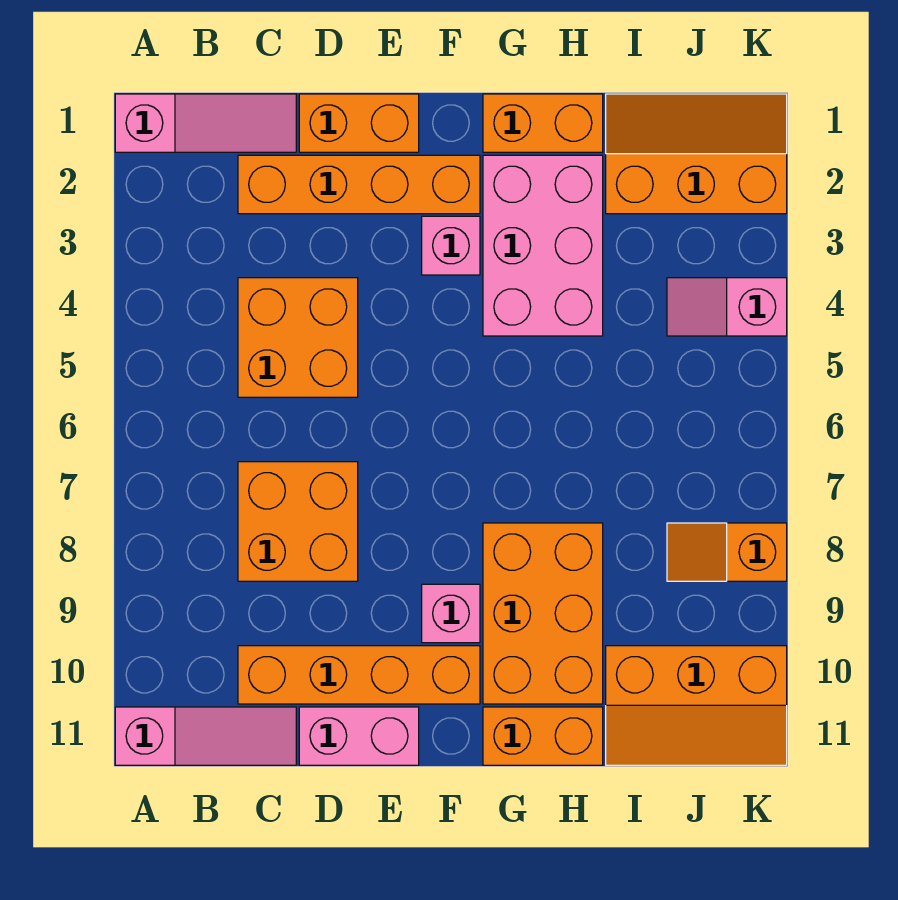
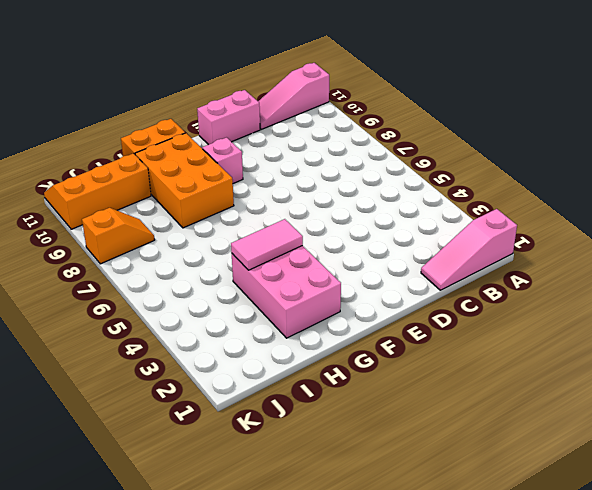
pink 1x2 tile [231,219,303,270] -> none
none -> orange 1x4 brick [238,155,480,214]
none -> orange 2x2 brick [238,278,358,397]
none -> orange 2x2 brick [238,462,358,581]

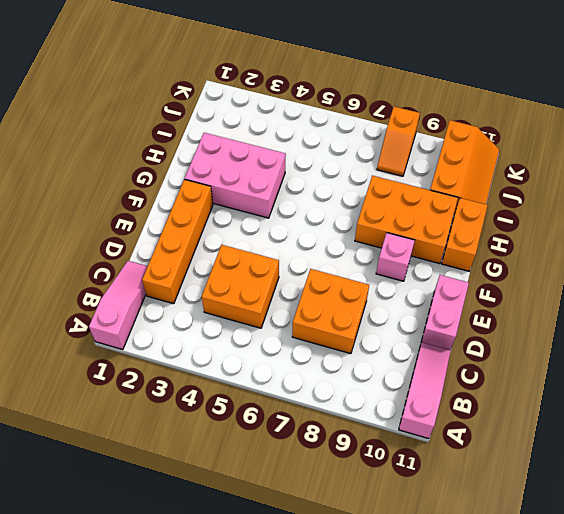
none -> orange 1x4 brick [238,646,480,704]
none -> orange 1x2 brick [299,94,419,152]
none -> pink 1x1 brick [422,216,480,275]

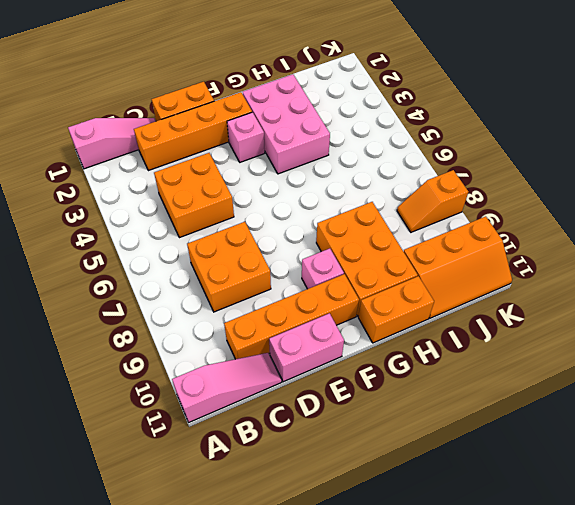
none -> orange 1x2 brick [483,94,603,152]
none -> orange 2x3 slope [606,94,787,214]
none -> pink 1x2 slope [667,278,787,336]

